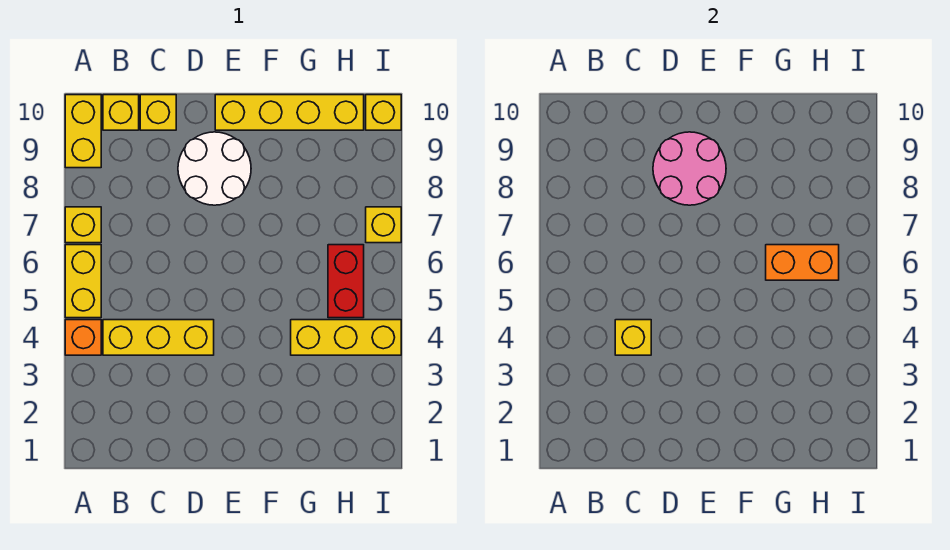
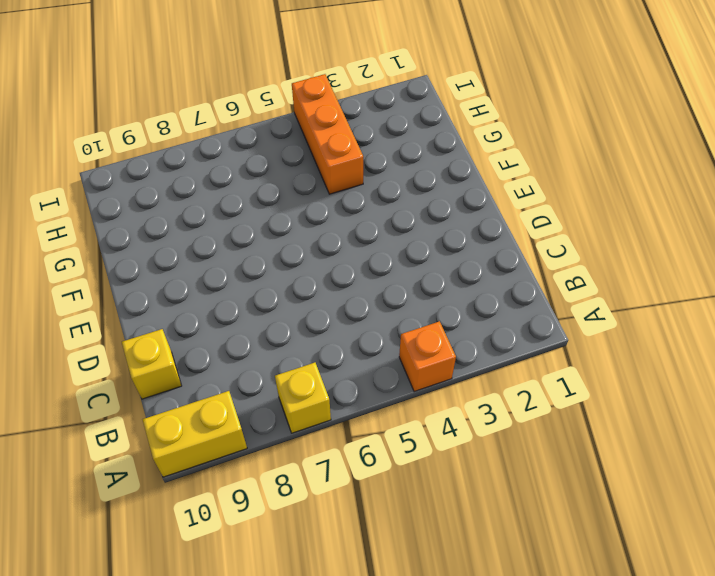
orange 1x3 brick [292,74,363,194] -> yellow 1x3 brick [291,320,401,355]
none -> yellow 1x2 brick [65,245,101,318]
none -> yellow 1x3 brick [103,320,214,355]
none -> yellow 1x1 brick [103,95,139,130]

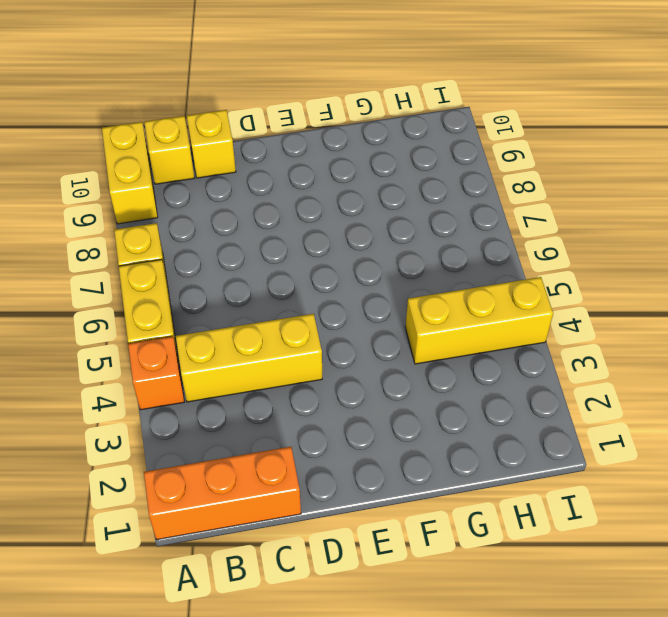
orange 1x3 brick [144,447,301,540] -> none
none -> white 2x2 round brick [178,132,251,205]
none -> yellow 1x4 brick [215,95,364,130]
none -> red 1x2 brick [328,245,364,318]

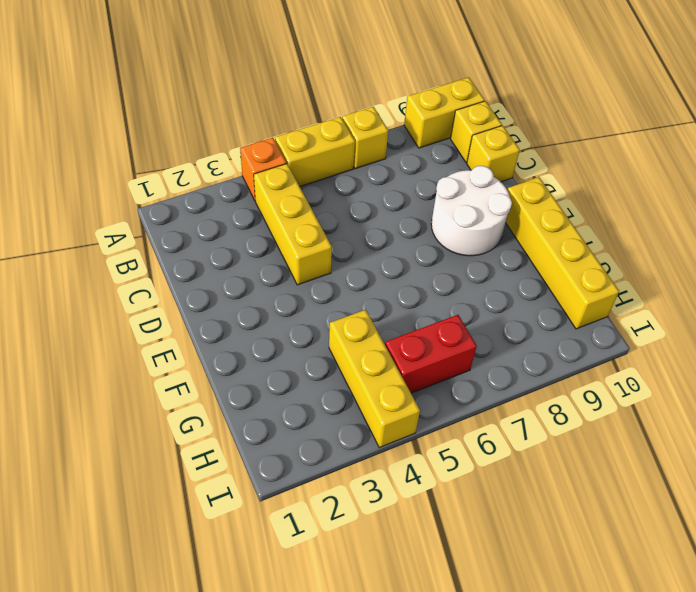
none -> yellow 1x1 brick [366,207,401,243]
none -> yellow 1x1 brick [366,95,401,130]
none -> yellow 1x1 brick [615,320,651,355]

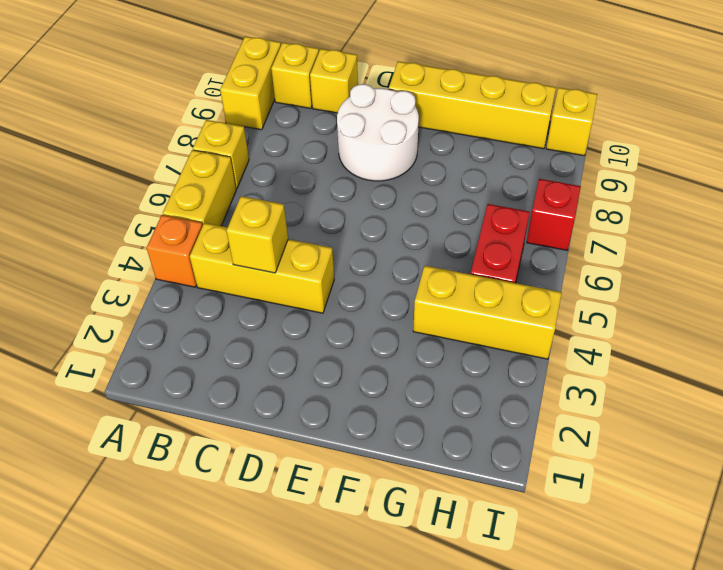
red 1x1 brick [527,179,581,250] -> yellow 1x1 brick [366,207,401,243]
none -> pink 2x2 round brick [653,132,726,205]
none -> orange 1x2 brick [766,245,839,280]

